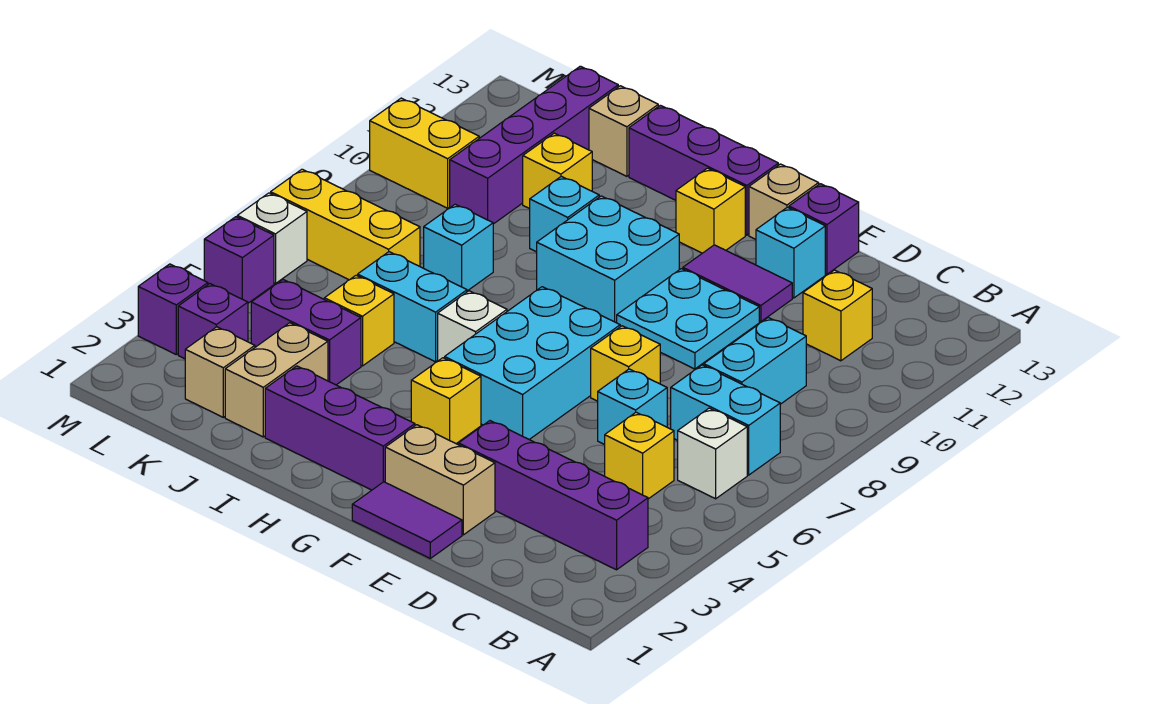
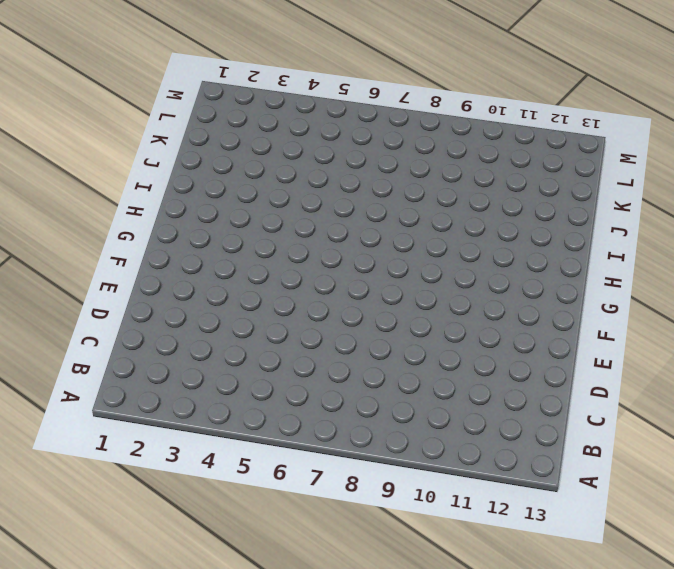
none -> purple 1x4 brick [458,421,648,570]
none -> white 1x1 brick [678,408,747,499]
none -> cyan 1x2 brick [671,365,780,475]
none -> yellow 1x1 brick [605,412,674,499]

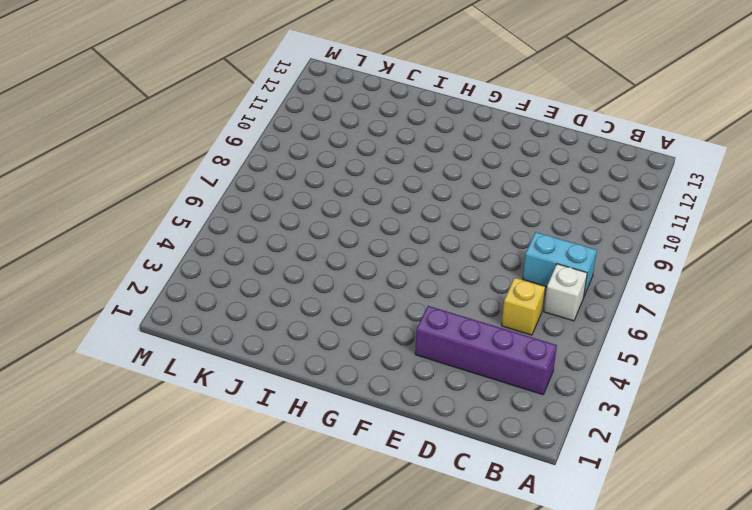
none -> cyan 1x2 brick [704,318,806,404]
none -> yellow 1x1 brick [803,270,872,361]
none -> cyan 1x1 brick [598,369,667,445]
none -> purple 1x2 tile [352,482,462,558]

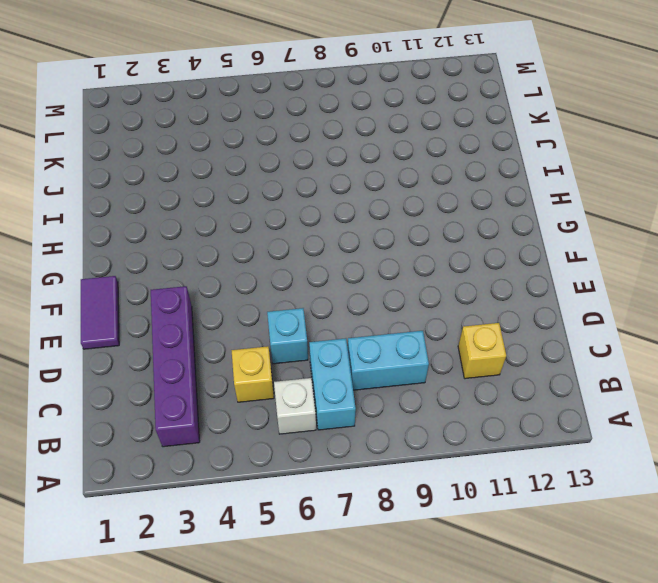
none -> tan 1x2 brick [385,425,495,535]
none -> yellow 1x1 brick [591,326,660,401]
none -> cyan 2x2 plate [617,269,759,369]
none -> purple 1x2 tile [683,245,792,322]

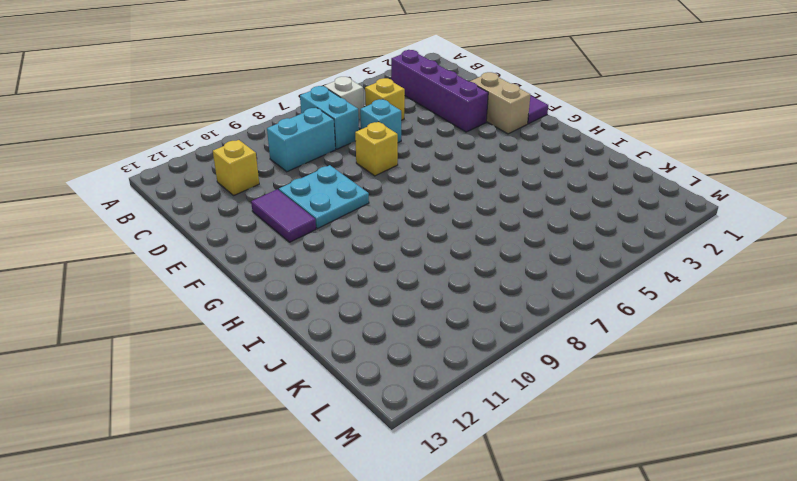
none -> cyan 1x1 brick [756,207,825,298]
none -> purple 1x1 brick [789,184,859,274]
none -> cyan 2x3 brick [445,287,620,440]
none -> tan 1x1 brick [749,164,819,239]

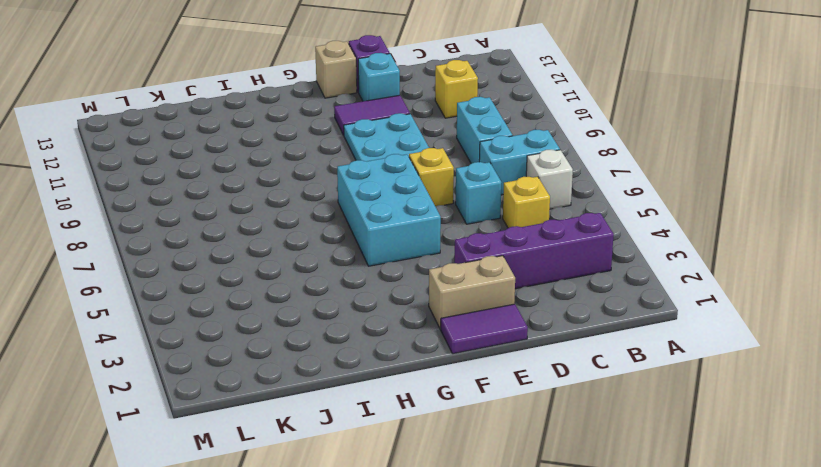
none -> purple 1x3 brick [265,366,415,490]
none -> yellow 1x1 brick [411,358,481,444]
none -> cyan 2x2 brick [537,196,679,323]
none -> yellow 1x1 brick [676,168,745,253]

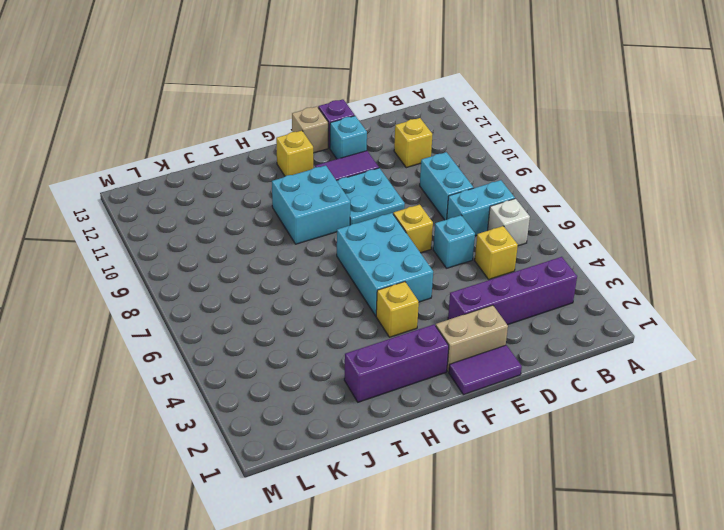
none -> purple 1x3 brick [629,105,778,235]
none -> white 1x1 brick [438,291,507,361]
none -> cyan 1x2 brick [358,252,467,362]
none -> cyan 1x1 brick [530,176,599,252]

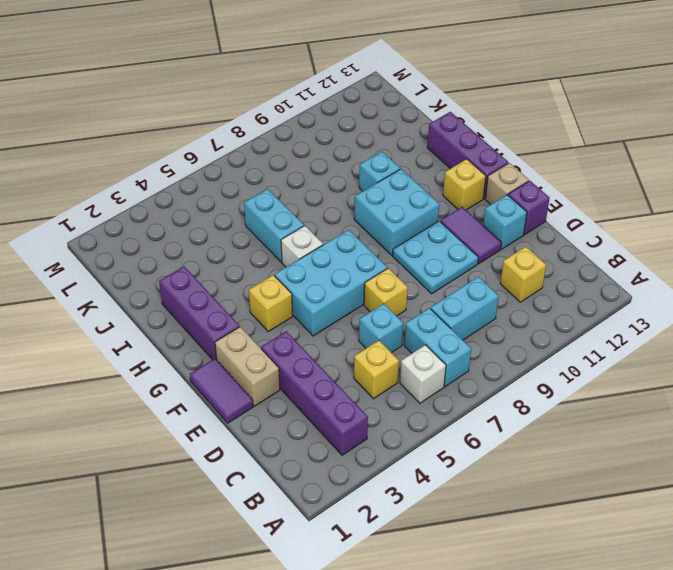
none -> tan 1x2 brick [225,323,328,437]
none -> purple 1x2 brick [251,280,361,385]
none -> yellow 1x1 brick [324,276,394,366]
none -> cyan 1x1 brick [424,204,493,291]

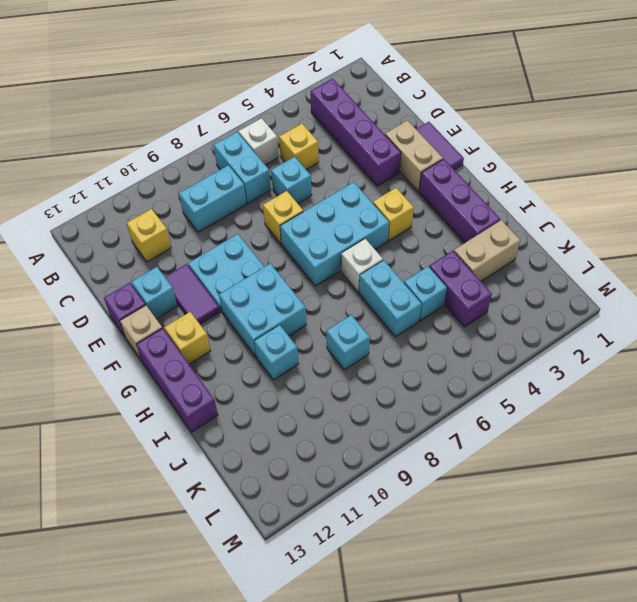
cyan 1x1 brick [404,267,447,321] -> yellow 1x1 brick [324,276,394,366]
none -> yellow 1x1 brick [523,133,592,209]
none -> tan 1x1 brick [589,86,658,176]
none -> tan 1x1 brick [185,327,255,417]
none -> yellow 1x3 brick [271,169,420,280]

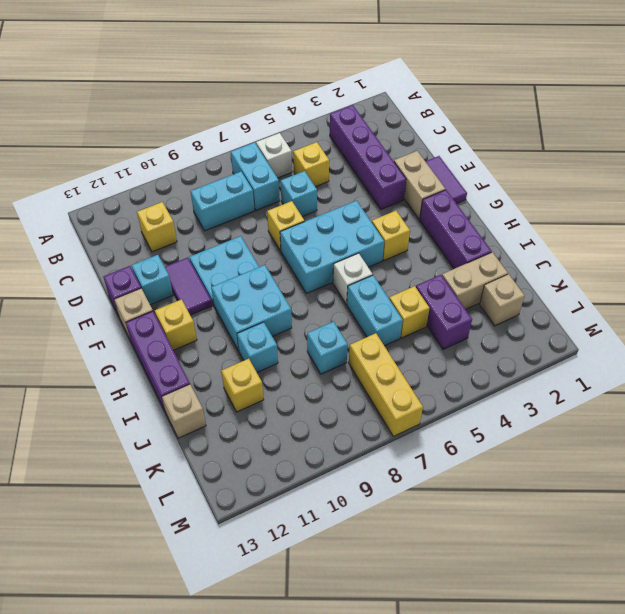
none -> purple 1x4 brick [450,66,618,224]
none -> purple 1x1 brick [178,284,248,359]
none -> yellow 1x2 brick [370,98,479,208]
none -> purple 1x1 brick [138,264,208,354]

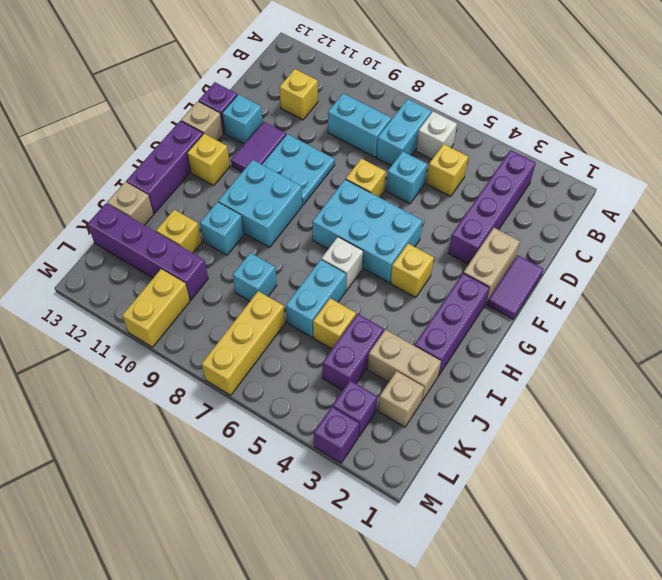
none -> purple 1x1 brick [204,217,274,303]
none -> white 1x1 brick [237,193,307,284]

